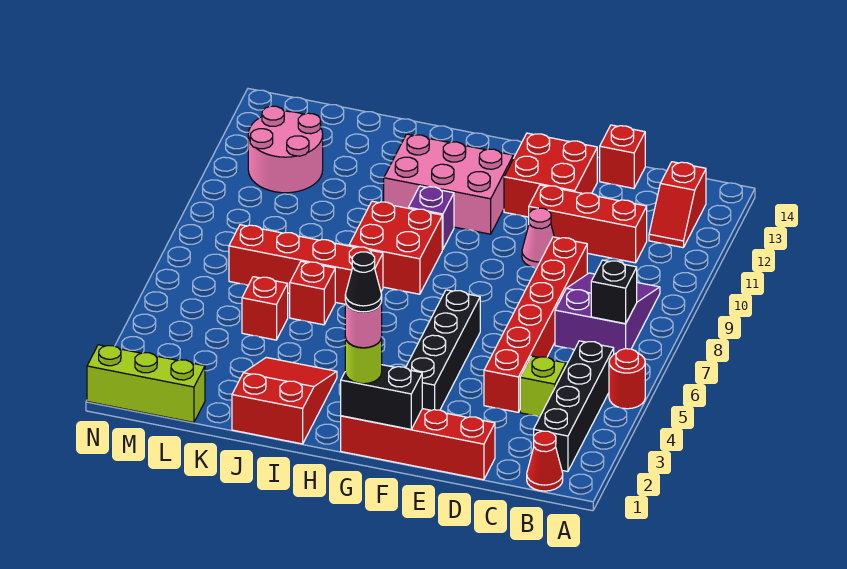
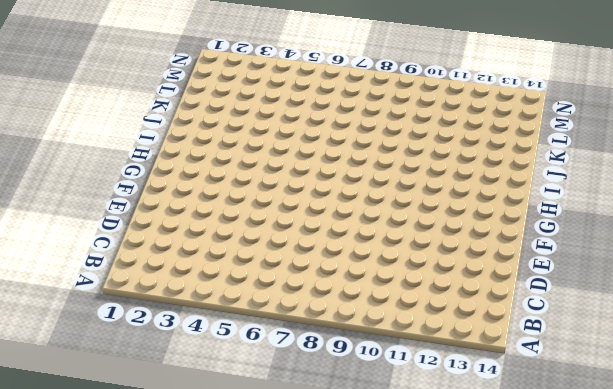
none -> red 1x1 round brick [609,349,645,409]
none -> red 1x1 cone [527,431,563,491]
none -> black 1x4 brick [534,341,614,472]

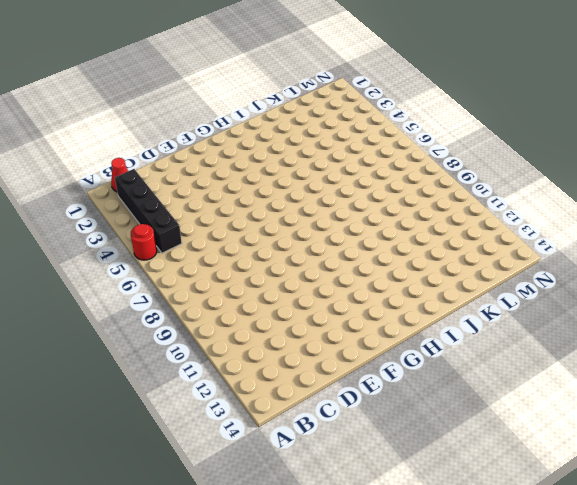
none -> purple 2x3 slope [555,273,660,354]
none -> red 1x2 slope [649,162,706,247]
none -> lime 1x1 brick [520,356,566,417]

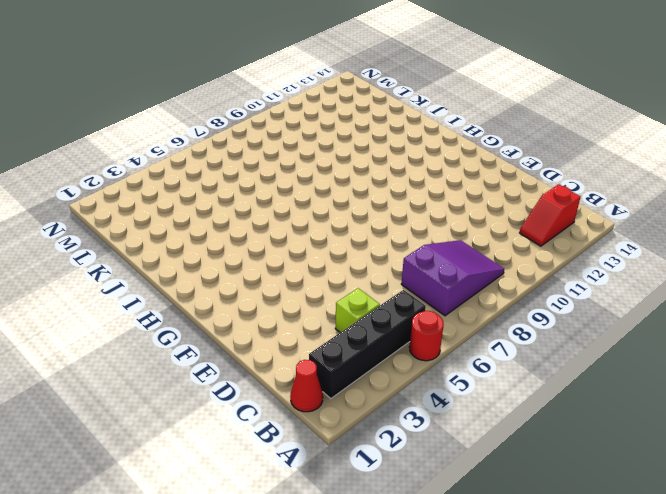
none -> red 1x3 brick [529,185,647,263]
none -> red 1x4 brick [341,409,495,480]
none -> red 1x6 brick [484,237,587,412]

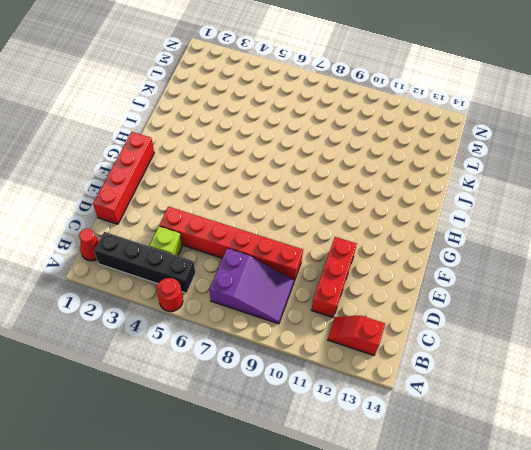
none -> red 1x1 brick [600,125,645,188]
none -> pink 1x1 cone [522,208,554,268]
none -> red 2x2 brick [504,133,597,217]

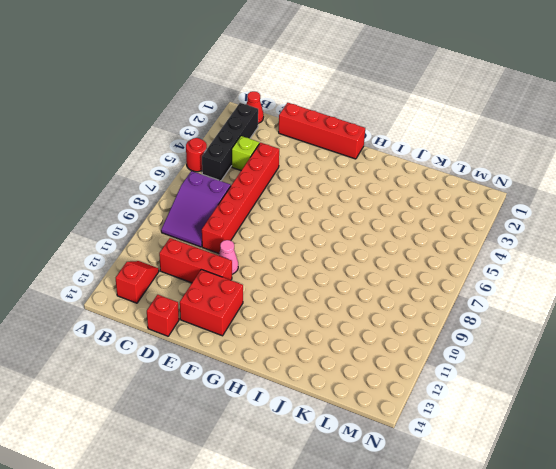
none -> black 1x4 brick [406,290,480,410]
none -> pink 2x3 brick [384,134,513,234]
none -> red 2x2 brick [349,201,442,294]

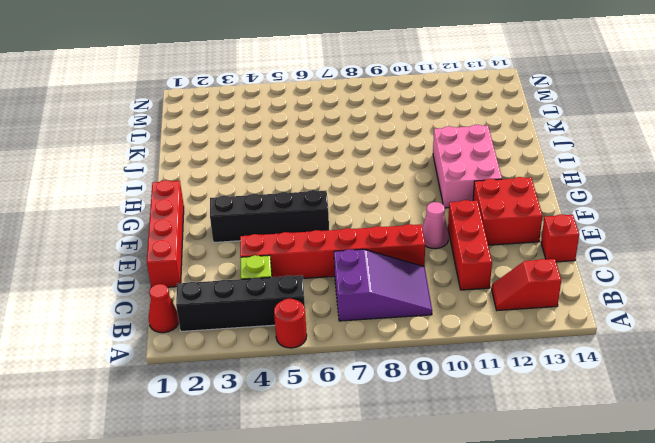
none -> red 2x2 brick [349,201,442,294]
none -> purple 1x1 brick [409,186,454,250]
none -> red 2x3 slope [232,357,337,444]

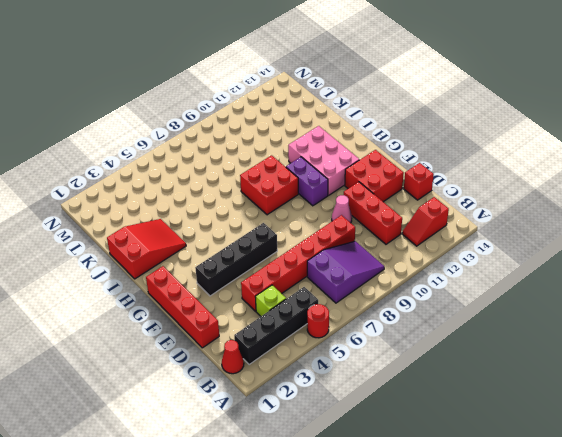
purple 1x2 brick [286,157,328,206] -> purple 1x1 brick [409,186,454,250]
none -> red 1x4 brick [229,225,383,304]
none -> red 1x1 brick [290,261,335,325]
none -> red 1x1 brick [242,277,288,340]

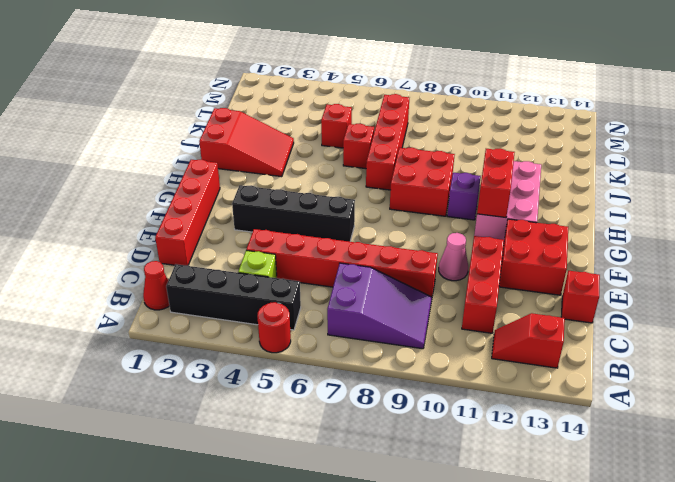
red 1x2 brick [477,148,515,218] -> none
none -> lime 1x3 brick [87,345,205,423]
none -> pink 2x2 round brick [248,106,323,193]
none -> black 1x1 brick [591,260,637,324]

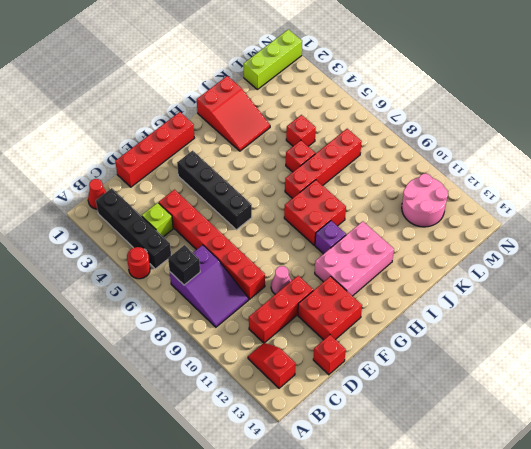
none -> black 1x2 brick [341,365,422,429]
none -> lime 1x1 round brick [345,338,382,384]
none -> pink 1x1 round brick [345,302,382,348]

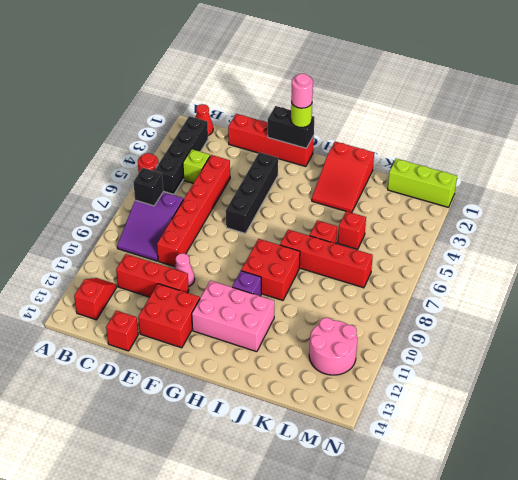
none -> black 1x1 cone [345,252,382,312]

